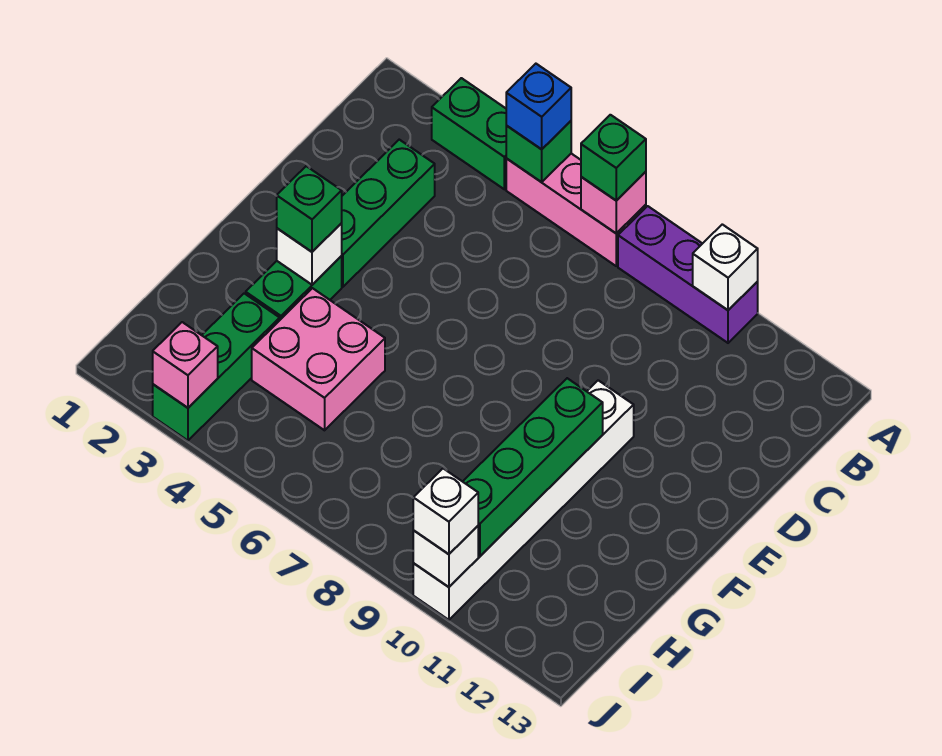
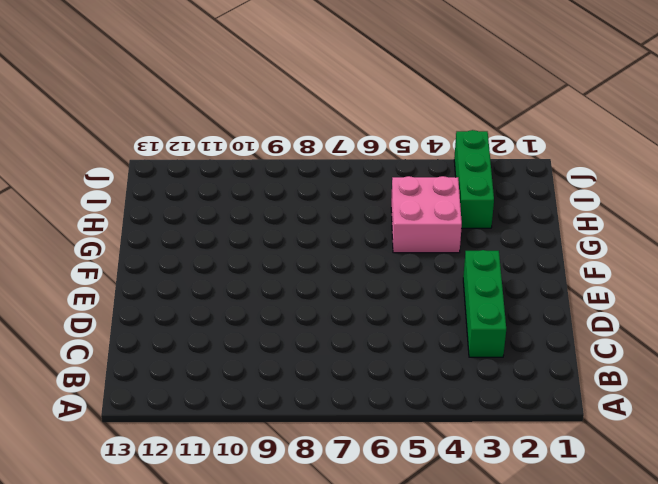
none -> green 1x2 brick [432,78,506,189]
none -> pink 1x3 brick [506,154,646,266]
none -> purple 1x3 brick [618,206,758,343]

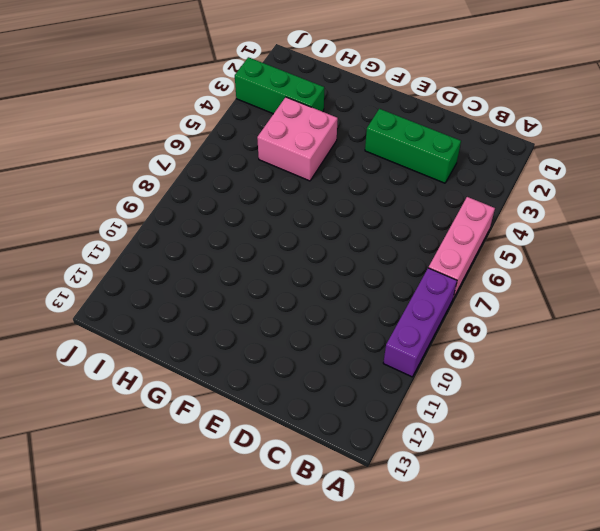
none -> green 1x2 brick [432,78,506,189]
none -> white 1x6 brick [413,380,634,620]
none -> green 1x2 brick [246,256,342,320]

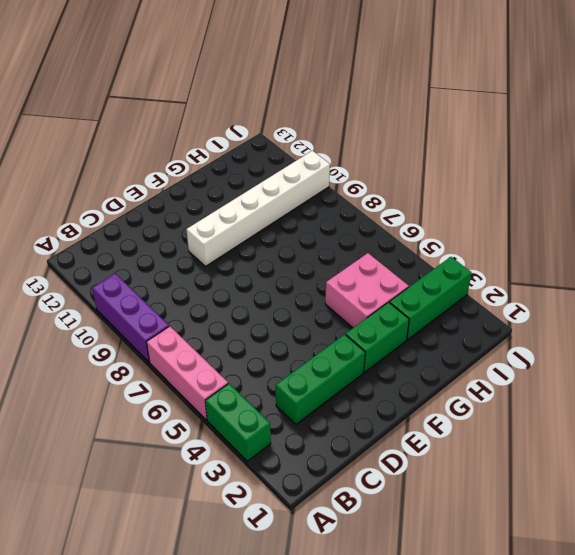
none -> green 1x1 brick [506,121,571,182]
none -> pink 1x1 brick [581,172,646,233]
none -> white 1x1 brick [693,224,758,310]

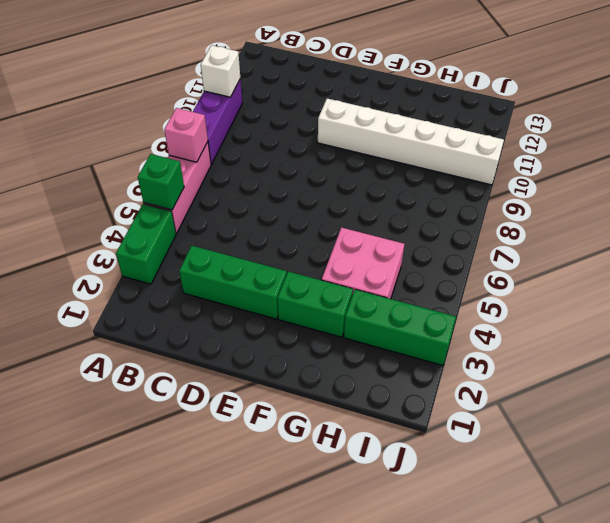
none -> white 1x1 brick [277,223,342,285]
none -> green 1x4 brick [463,378,603,556]
none -> pink 1x1 brick [153,322,218,408]

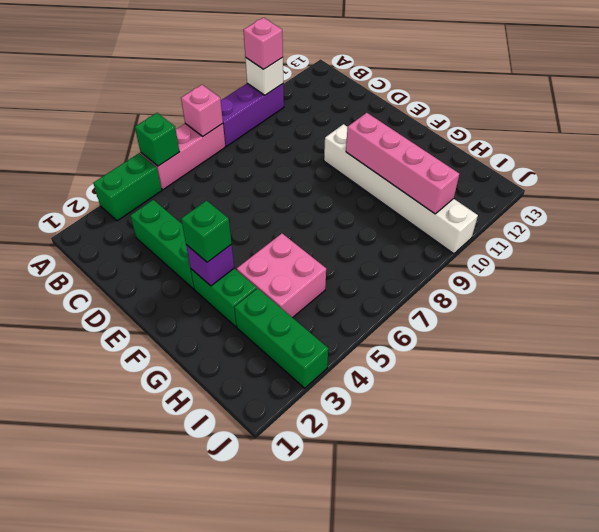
pink 1x1 brick [243,18,283,69] -> pink 1x1 brick moved to [153,322,218,408]
purple 1x1 brick [186,244,234,286] -> white 1x1 brick [277,223,342,285]
pink 1x4 brick [346,113,459,214] -> green 1x4 brick [463,378,603,556]
none -> white 1x1 brick [413,526,478,587]
none -> blue 1x1 brick [506,64,571,149]
none -> green 1x1 brick [581,115,646,201]

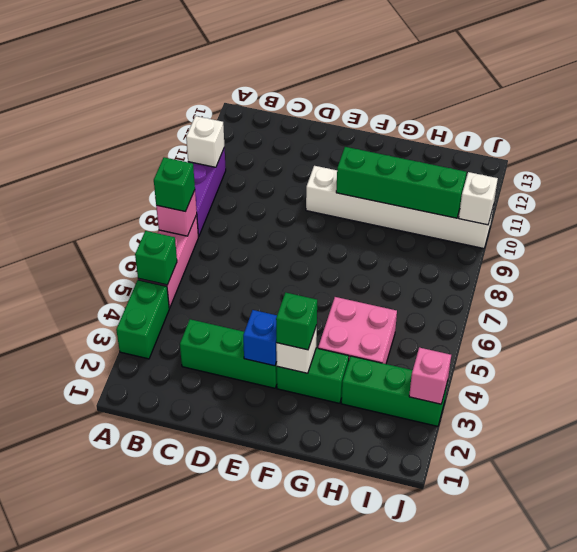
blue 1x1 brick [243,310,277,366] -> blue 1x1 brick moved to [506,64,571,149]
none -> white 1x1 brick [413,469,478,554]

